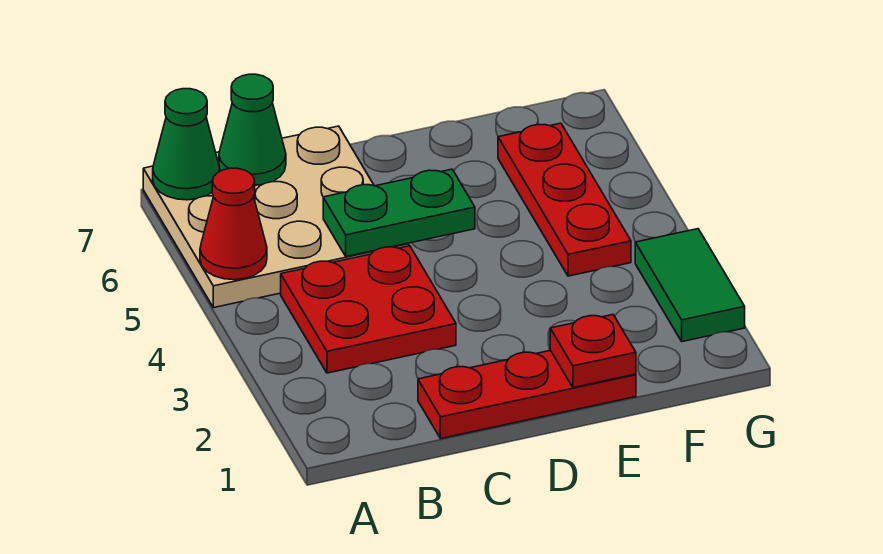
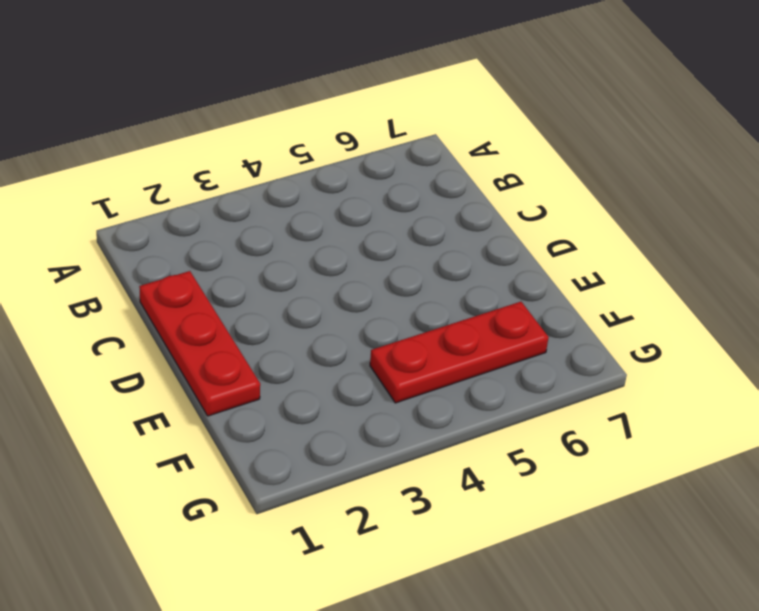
none -> tan 3x3 plate [143,126,409,308]
none -> red 2x2 plate [281,246,456,373]

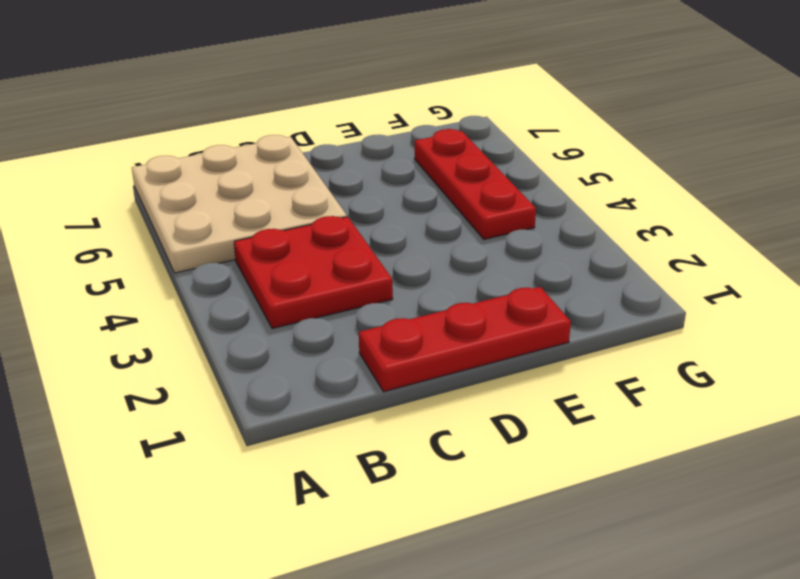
none -> green 1x2 tile [635,229,745,342]
none -> red 1x1 cone [200,168,267,280]

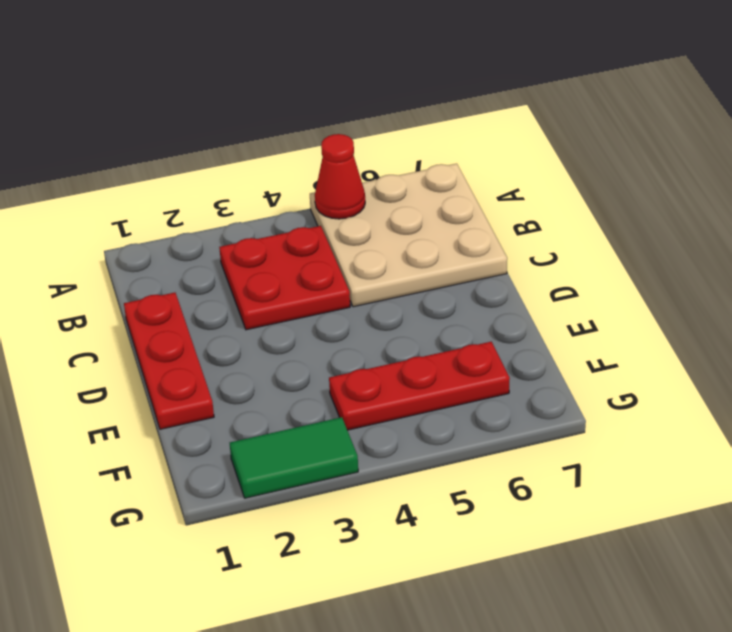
none -> green 1x1 cone [153,89,220,200]
none -> green 1x1 cone [219,74,286,185]

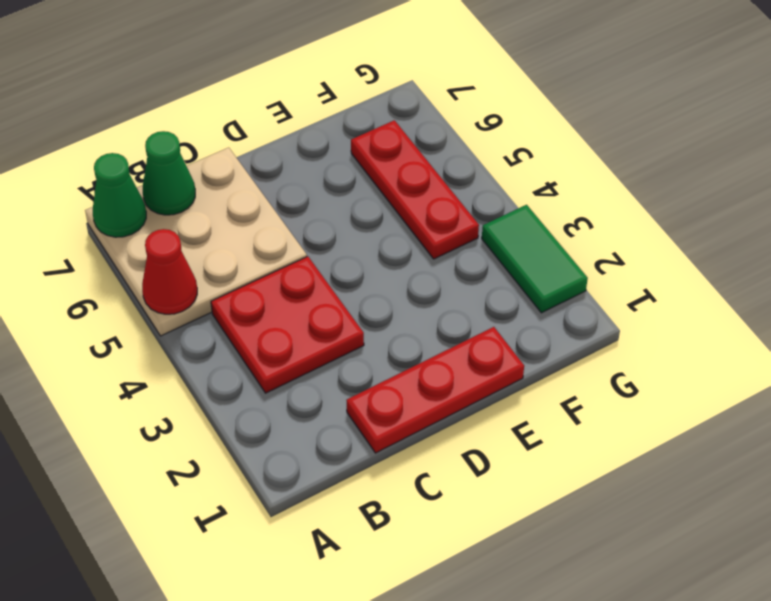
none -> green 1x2 plate [323,169,475,257]
none -> red 1x1 plate [550,315,636,388]

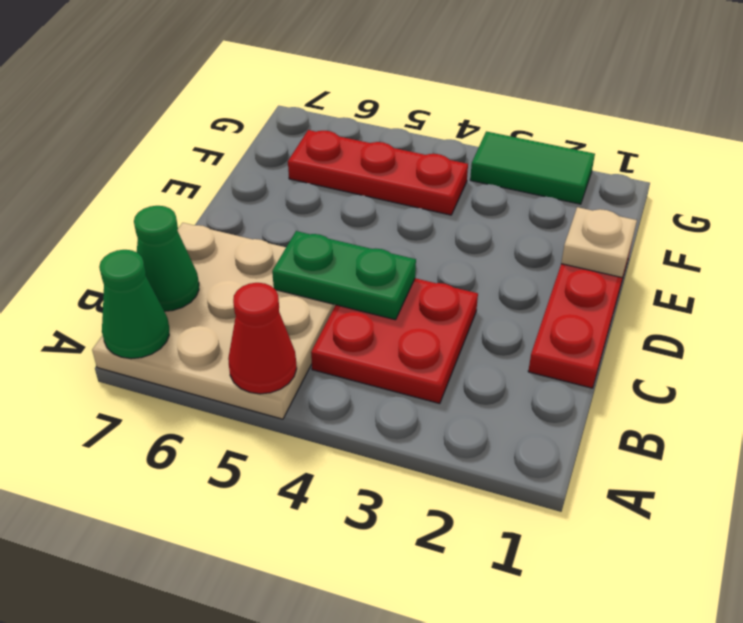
green 1x2 plate [272,231,416,320] -> green 1x2 plate turned to [323,169,475,257]
tan 1x1 plate [561,207,637,277] -> red 1x1 plate [550,315,636,388]

